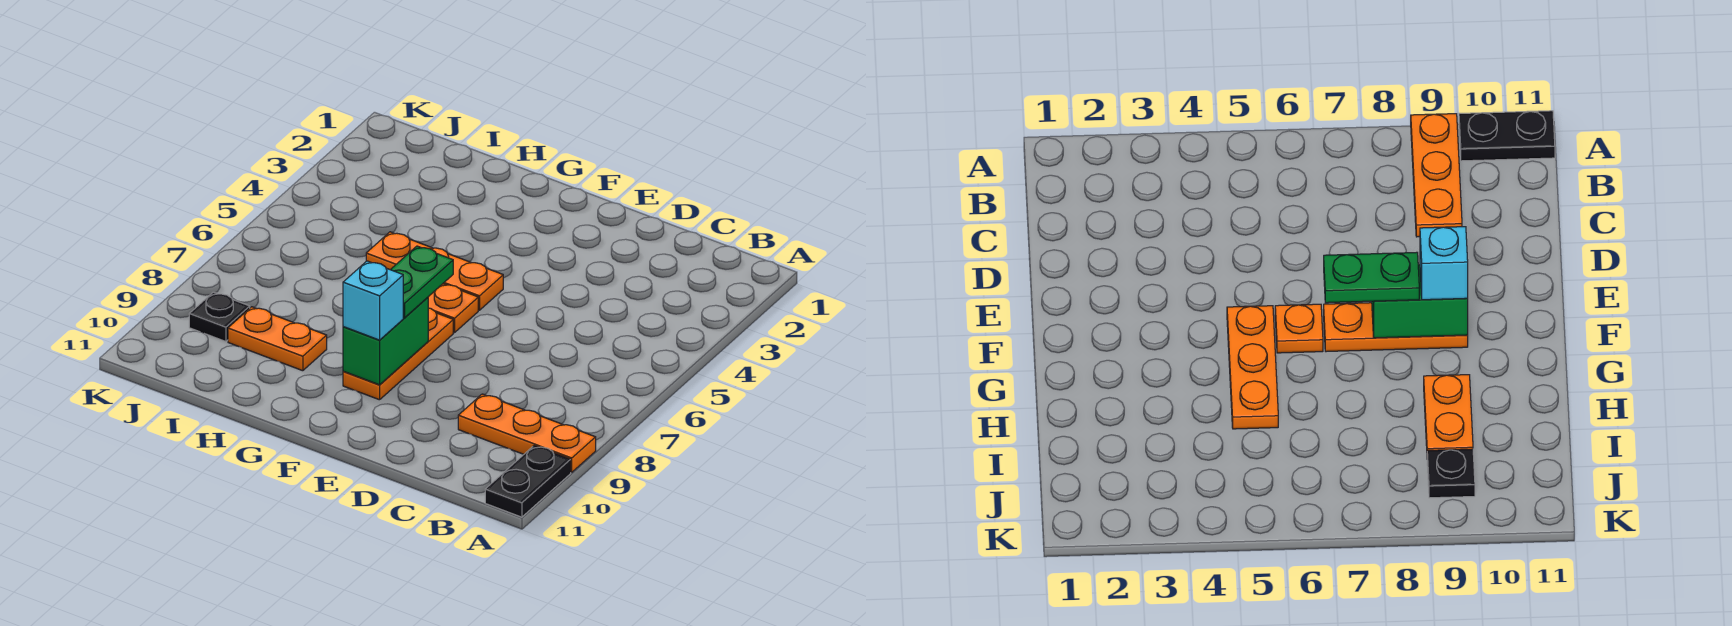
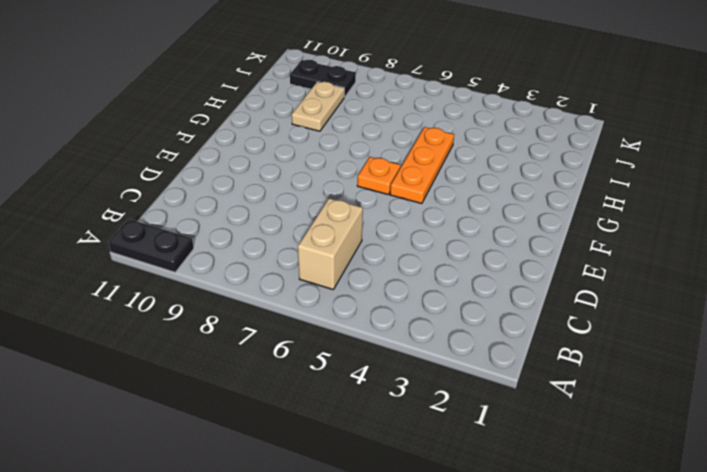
tan 1x2 brick [298,198,363,289] -> none
tan 1x2 plate [292,82,344,131] -> orange 1x2 plate [228,307,327,371]
black 1x2 plate [290,60,356,97] -> black 1x1 plate [189,292,250,342]
none -> orange 1x3 plate [458,394,596,472]
none -> orange 1x3 plate [343,308,453,400]

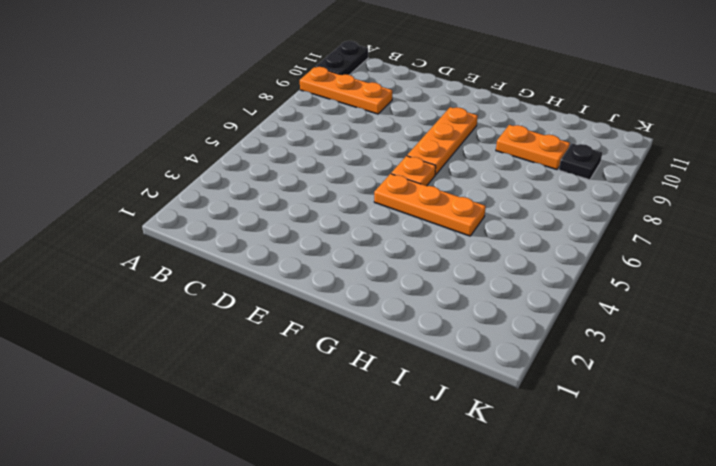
none -> green 1x2 brick [343,297,428,385]
none -> green 1x2 plate [391,246,453,318]

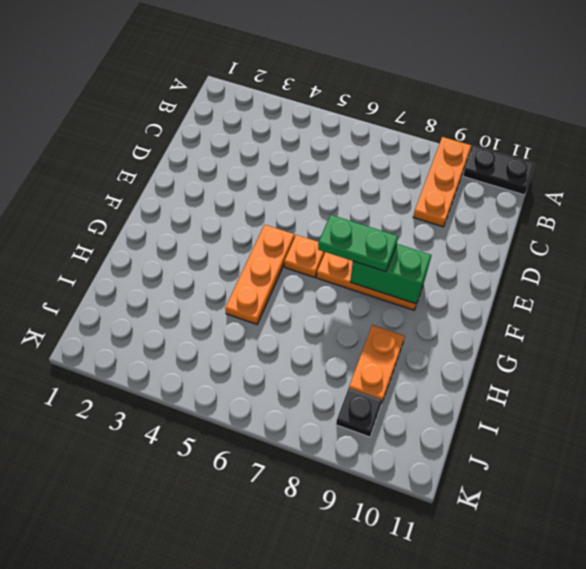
none -> cyan 1x1 brick [343,261,403,340]

